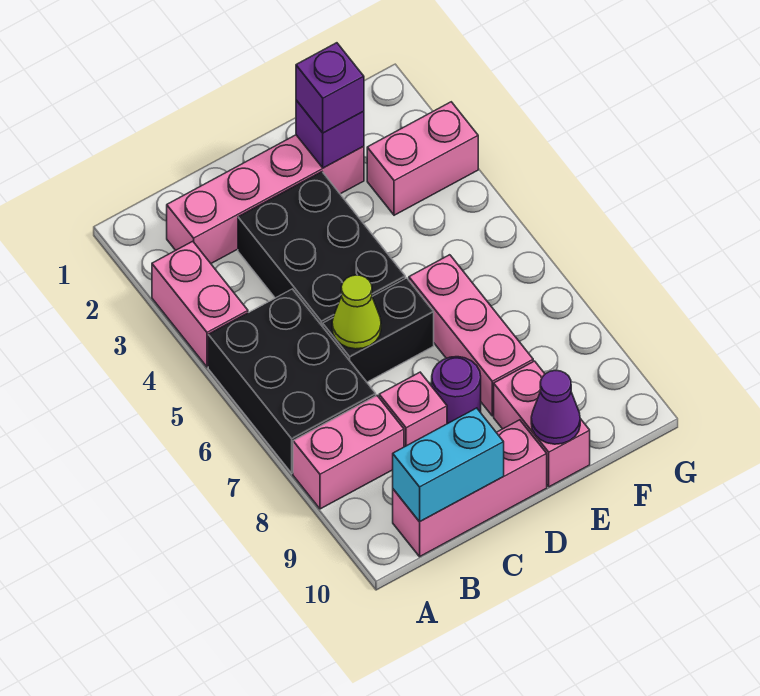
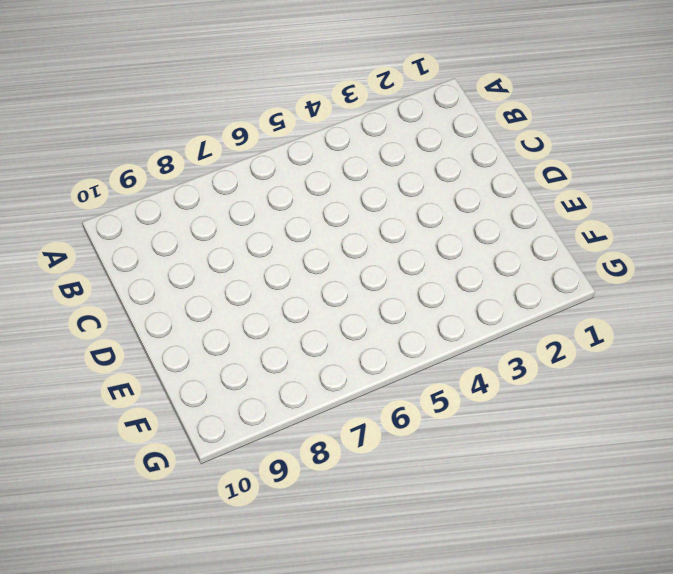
none -> pink 1x2 brick [152,241,248,367]
none -> black 2x3 brick [208,289,376,473]
none -> pink 1x2 brick [293,396,404,509]

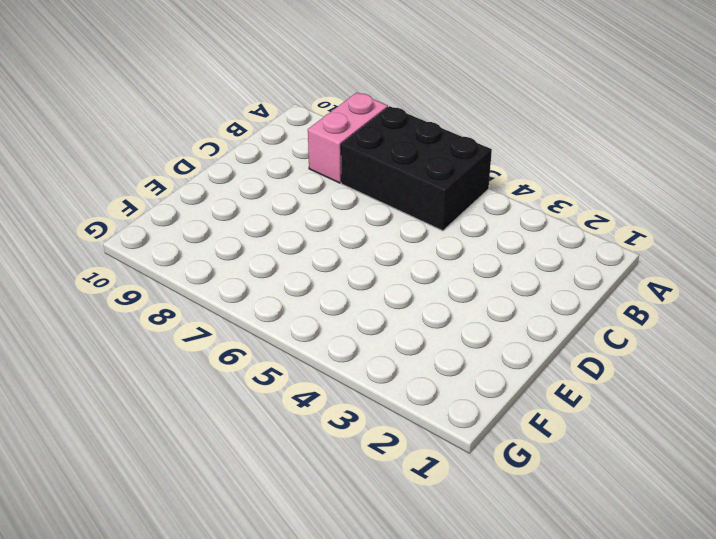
none -> pink 1x2 brick [152,241,248,367]
none -> pink 1x4 brick [167,135,364,263]
none -> pink 1x3 brick [393,420,547,557]

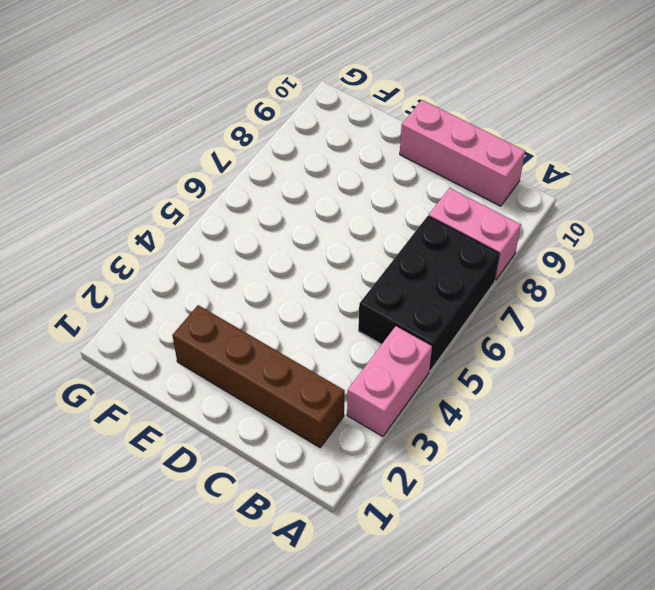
brown 1x4 brick [172,305,345,448] -> pink 1x4 brick [167,135,364,263]
none -> black 2x3 brick [238,172,405,327]
none -> black 1x2 brick [323,278,434,382]
none -> pink 1x1 brick [379,372,447,447]

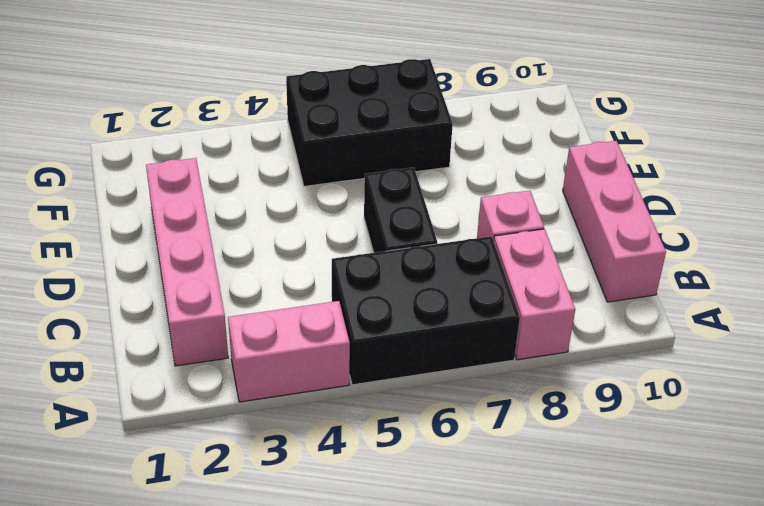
black 2x3 brick [286,59,453,186] -> black 2x3 brick moved to [238,172,405,327]
none -> purple 1x1 round brick [432,357,481,424]
none -> pink 1x3 brick [409,255,533,416]
none -> pink 1x2 brick [494,361,590,487]

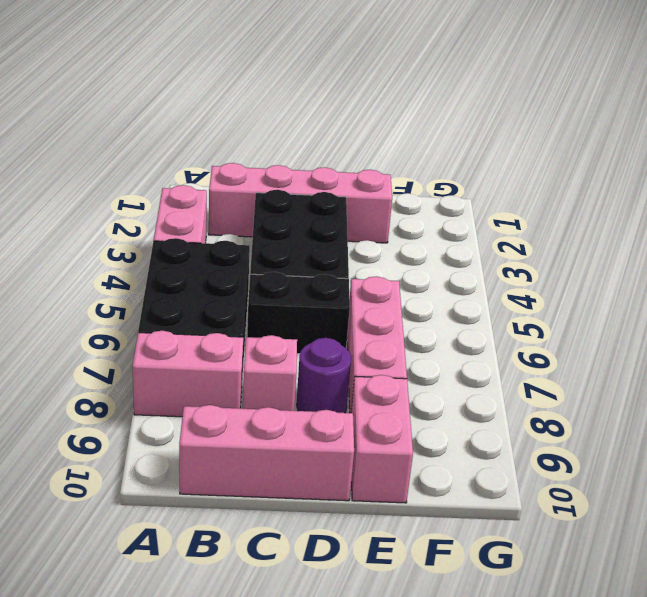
none -> pink 1x2 brick [367,102,478,215]
none -> cyan 1x2 brick [393,408,504,522]
none -> lime 1x1 cone [332,275,381,349]

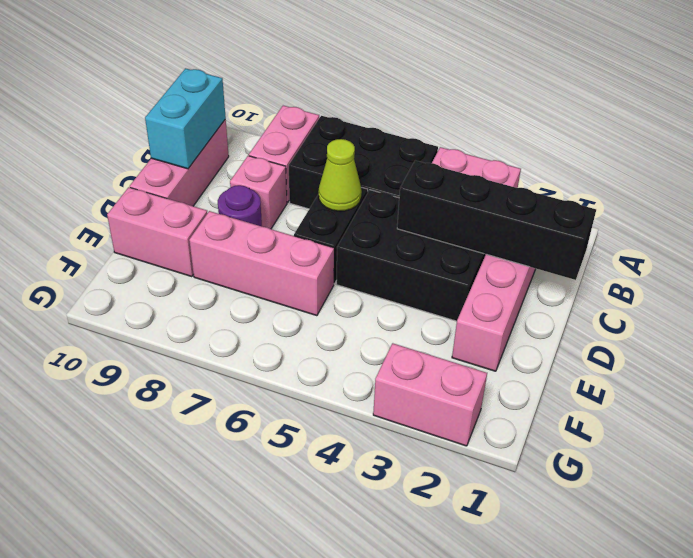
black 1x4 brick [397,160,596,280] -> none
pink 1x2 brick [373,343,487,446] -> pink 1x2 brick turned to [367,102,478,215]
none -> purple 1x1 brick [296,100,364,168]
none -> purple 1x1 cone [531,371,580,444]
none -> purple 1x1 brick [296,43,364,133]

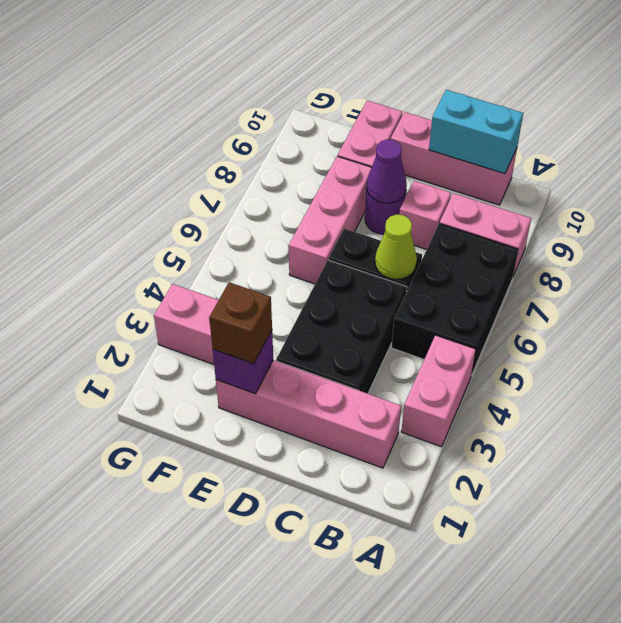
purple 1x1 cone [367,139,407,203] -> purple 1x1 cone moved to [531,371,580,444]
brown 1x1 brick [209,282,272,364] -> purple 1x1 brick [296,43,364,133]

